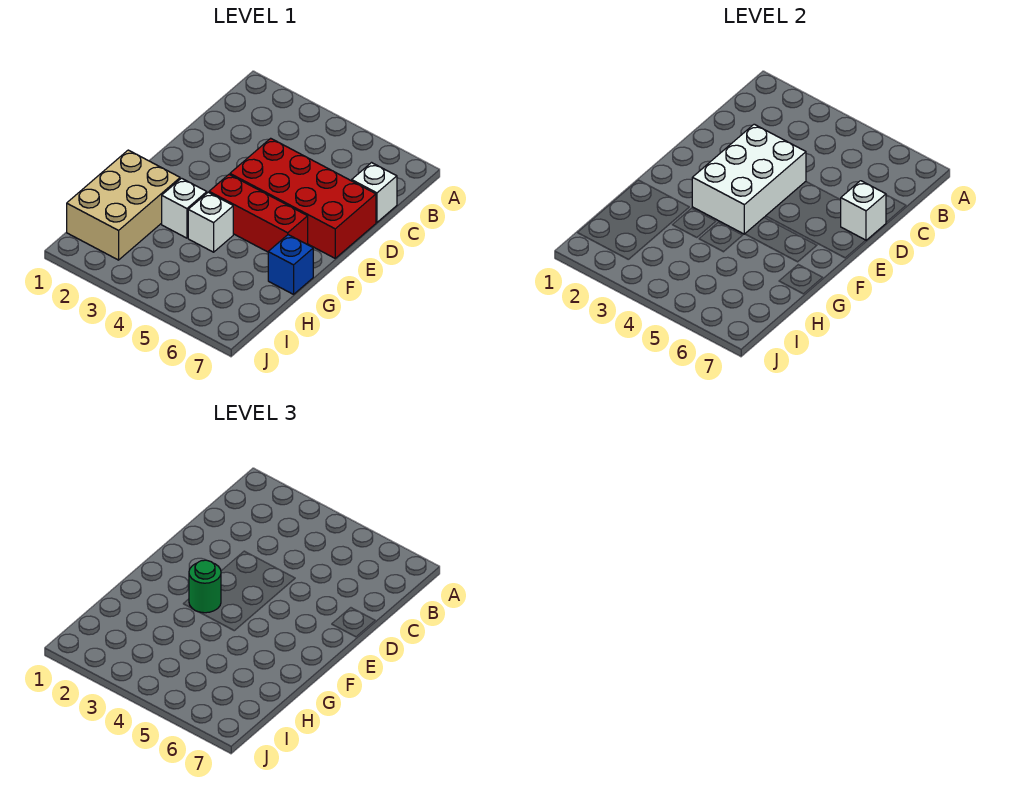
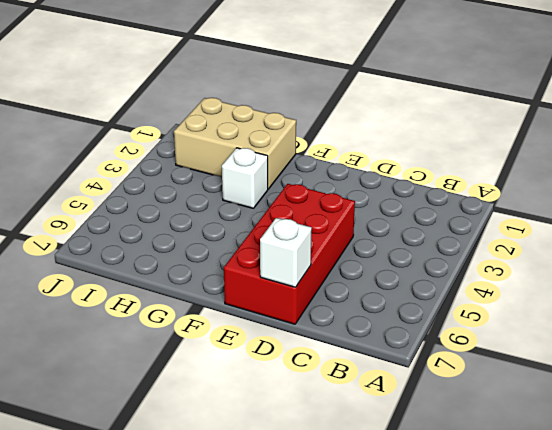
none -> white 1x1 brick [352,163,397,222]
none -> red 1x3 brick [209,175,308,252]

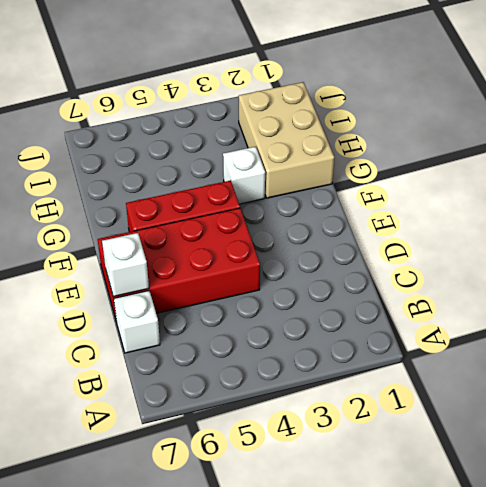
none -> white 1x1 brick [188,192,233,252]
none -> blue 1x1 brick [268,235,313,294]

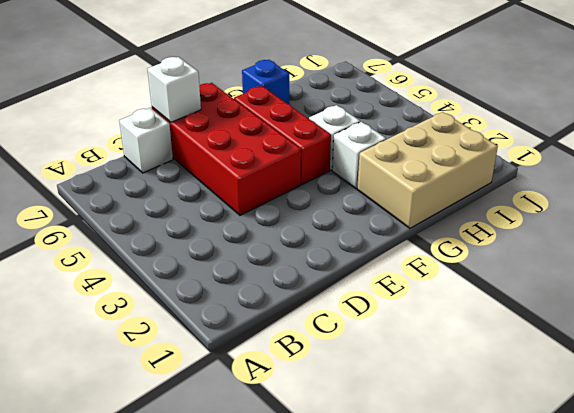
none -> white 2x3 brick [692,124,806,234]
none -> green 1x1 round brick [189,560,221,613]

